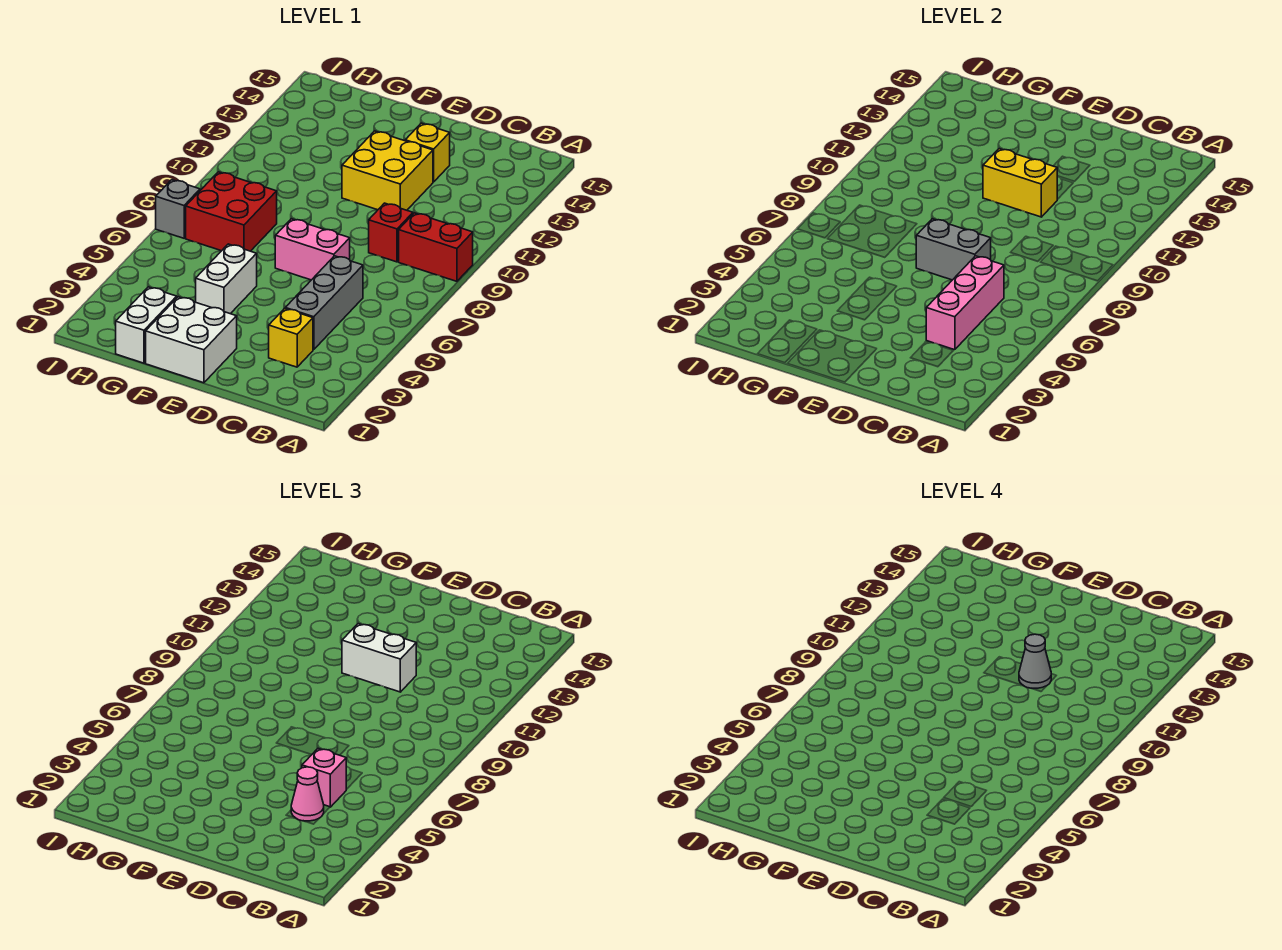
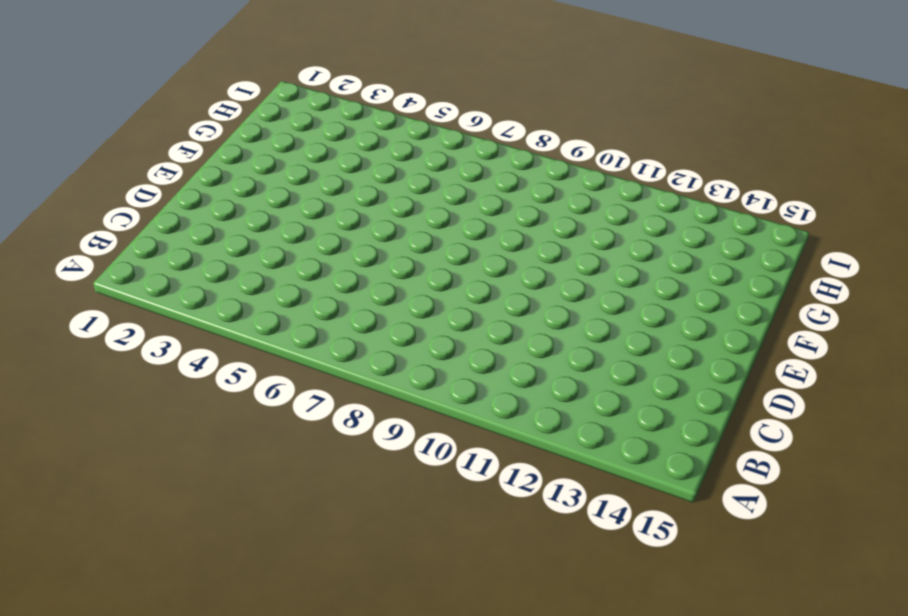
none -> red 1x2 brick [399,213,473,281]
none -> yellow 1x1 brick [269,308,313,367]
none -> grey 1x3 brick [285,256,363,350]

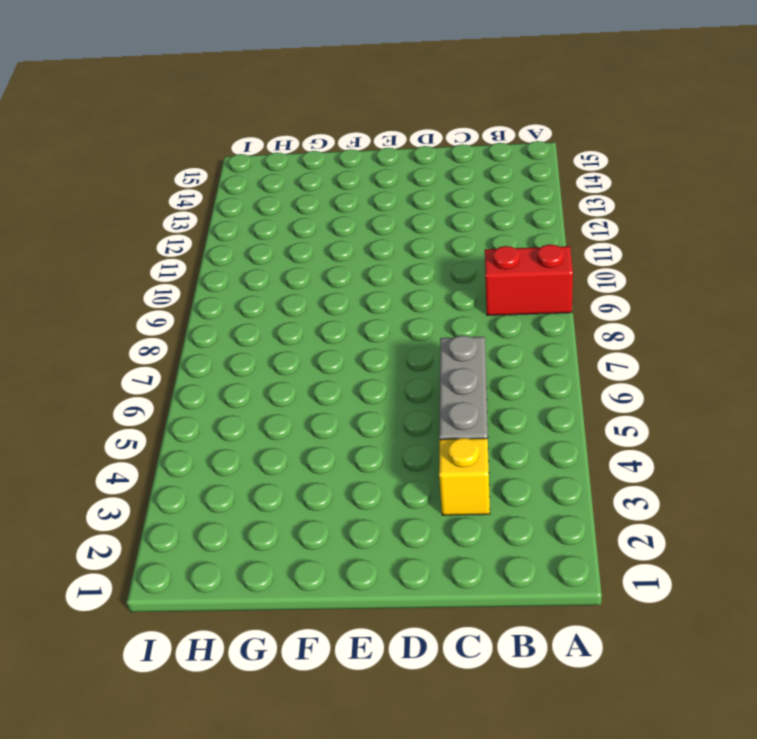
none -> red 1x1 brick [369,203,413,262]
none -> pink 1x2 brick [275,219,350,280]
none -> yellow 2x2 brick [342,131,433,210]

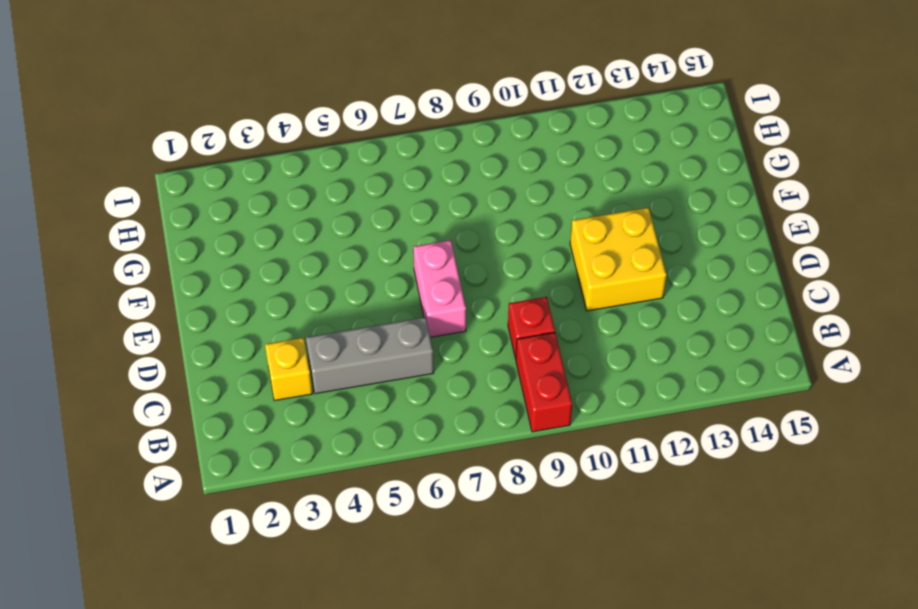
none -> yellow 1x1 brick [405,123,450,182]
none -> white 2x2 brick [146,297,237,383]
none -> white 1x2 brick [196,244,257,314]

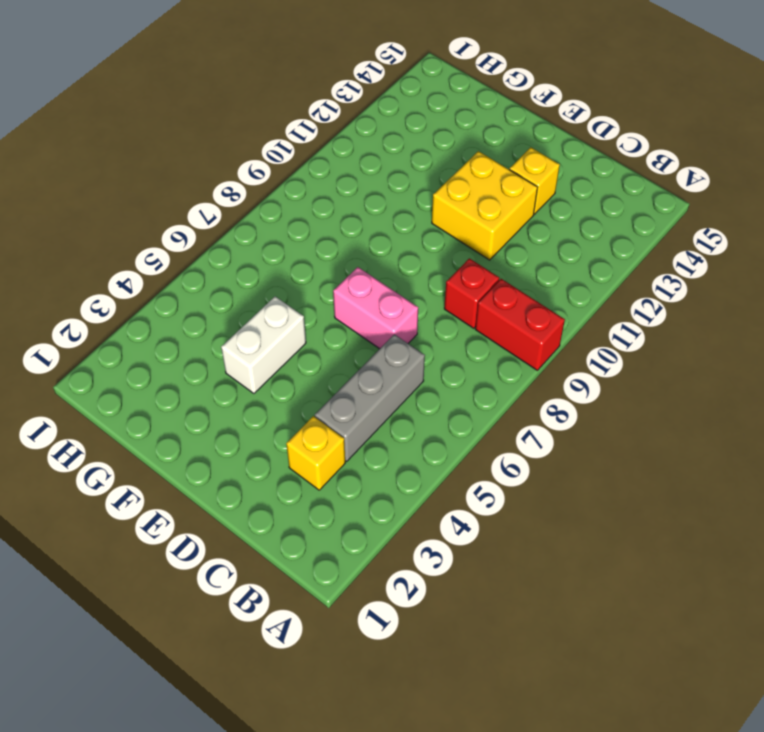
none -> white 2x2 brick [146,297,237,383]
none -> white 1x2 brick [116,287,177,363]
none -> red 2x2 brick [186,172,277,251]

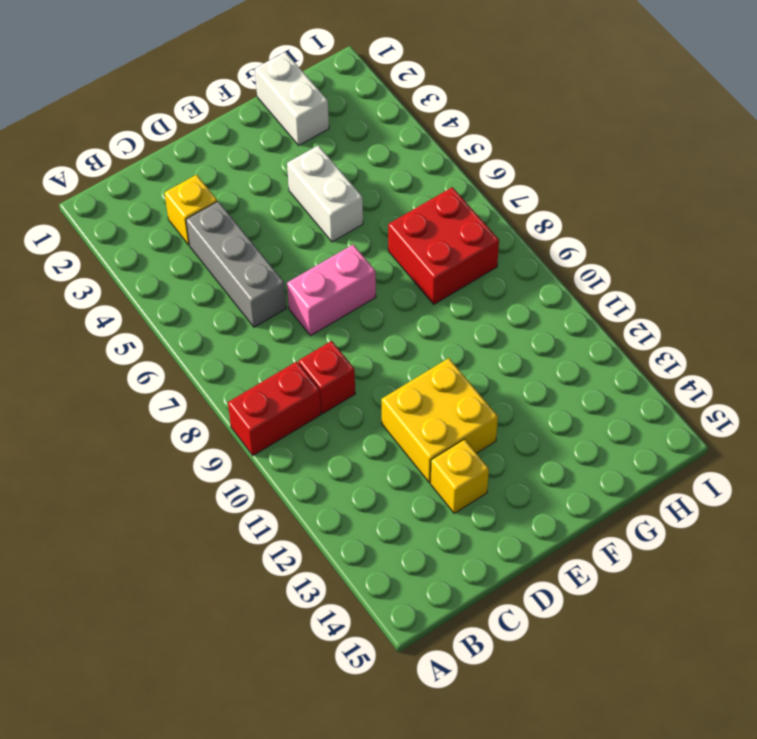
none -> white 2x2 brick [146,297,237,383]
none -> grey 1x1 brick [156,180,200,238]
none -> pink 1x3 brick [926,256,1004,350]

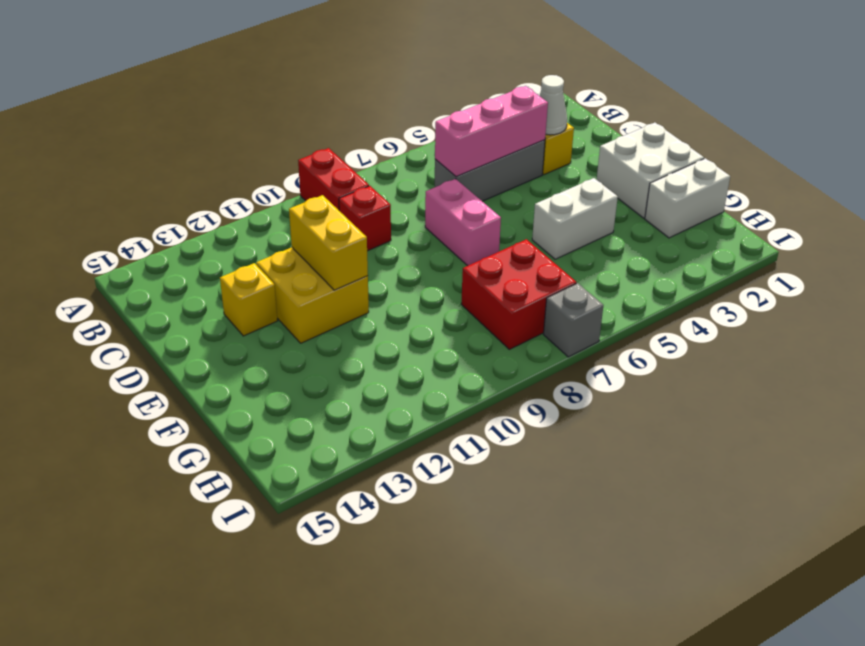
white 1x1 cone [539,75,567,135] -> none
none -> grey 1x2 brick [916,219,991,280]
none -> pink 1x1 cone [291,767,324,821]
none -> pink 1x1 brick [302,749,346,807]

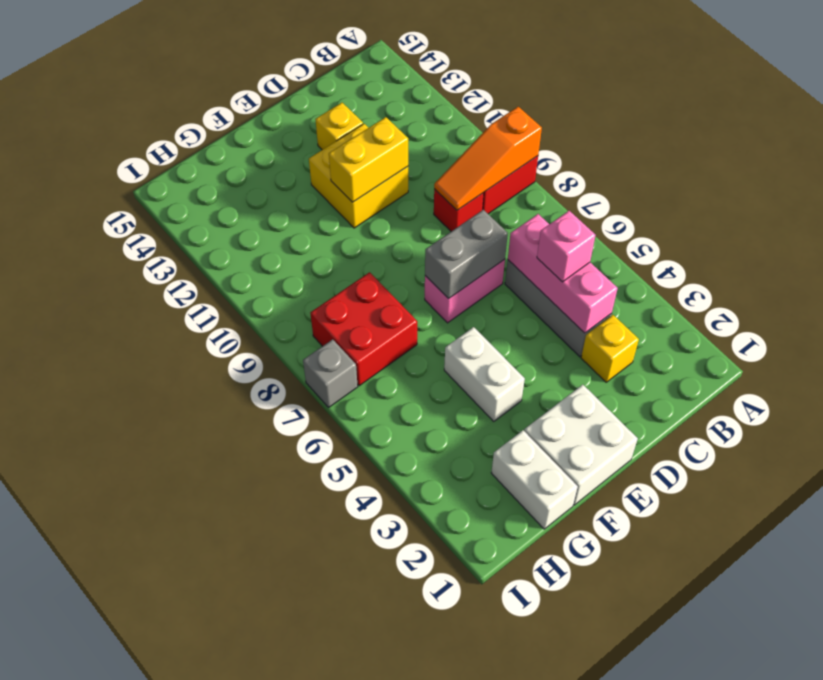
orange 1x3 slope [434,107,542,210] -> none
none -> pink 1x1 cone [291,767,324,821]
none -> white 1x2 brick [342,624,416,692]
none -> grey 1x1 cone [1019,634,1051,688]

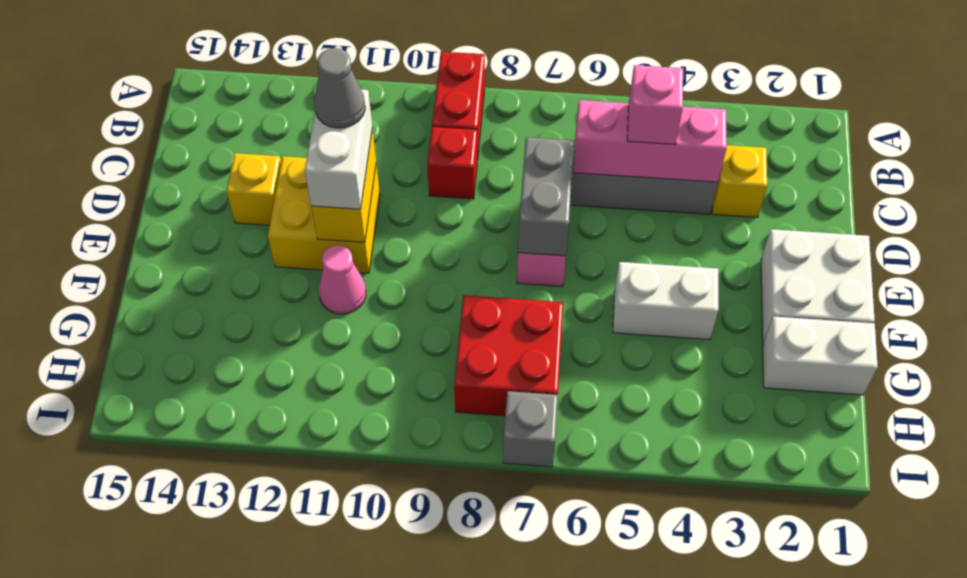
pink 1x1 cone [319,245,366,314] -> pink 1x1 cone moved to [291,767,324,821]

